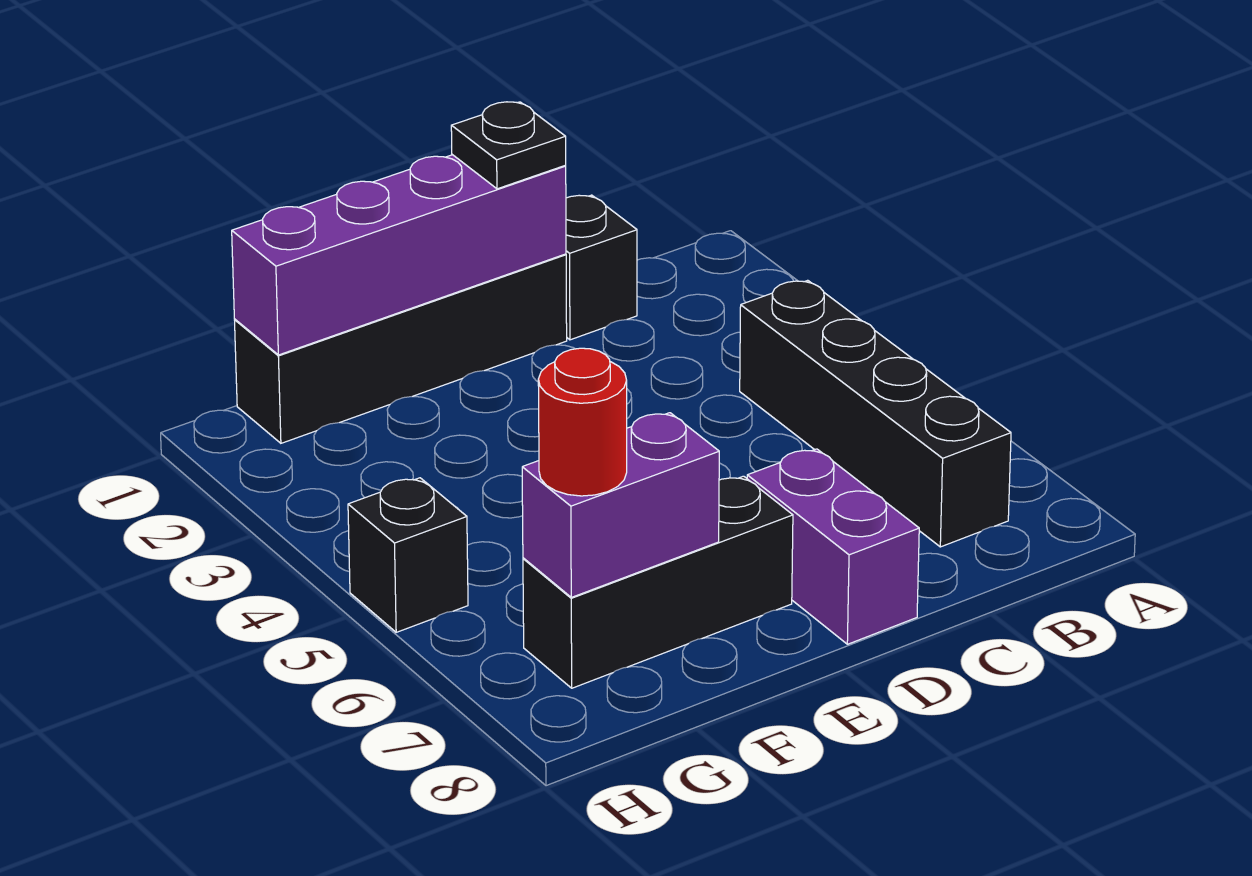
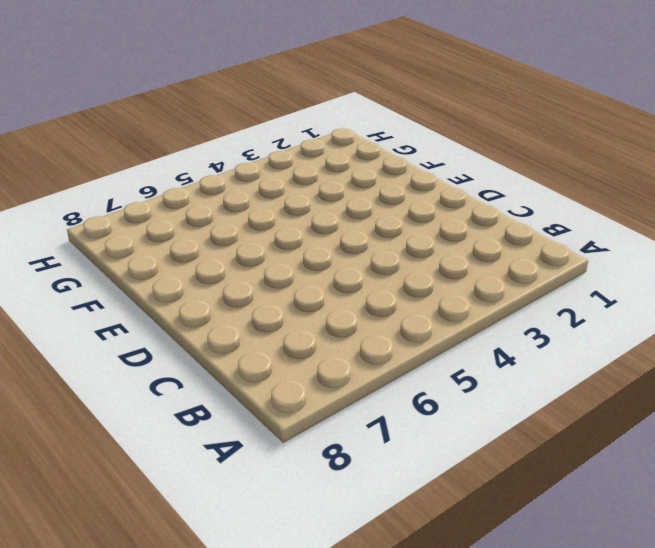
none -> black 1x4 brick [740,280,1011,547]
none -> black 1x1 brick [566,195,637,340]

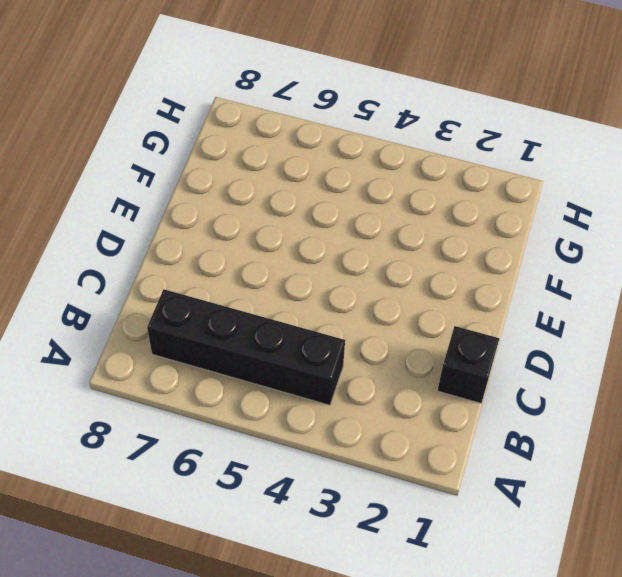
none -> black 1x4 brick [235,254,567,443]
none -> purple 1x2 brick [747,449,919,644]

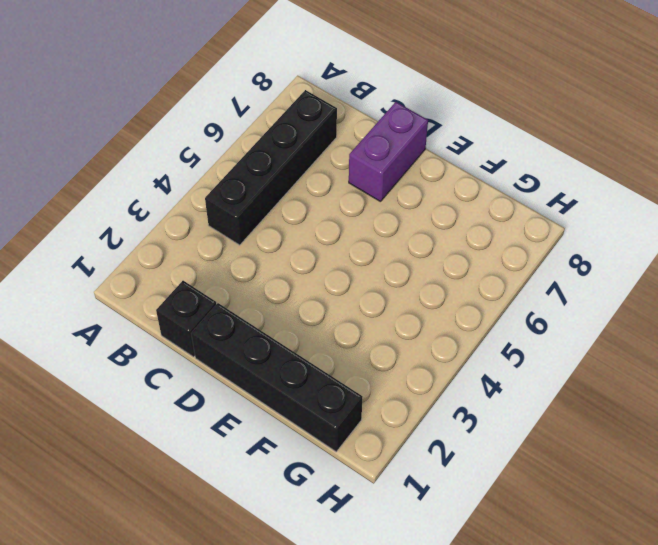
none -> black 1x3 brick [523,476,793,688]
none -> black 1x1 brick [348,478,468,632]

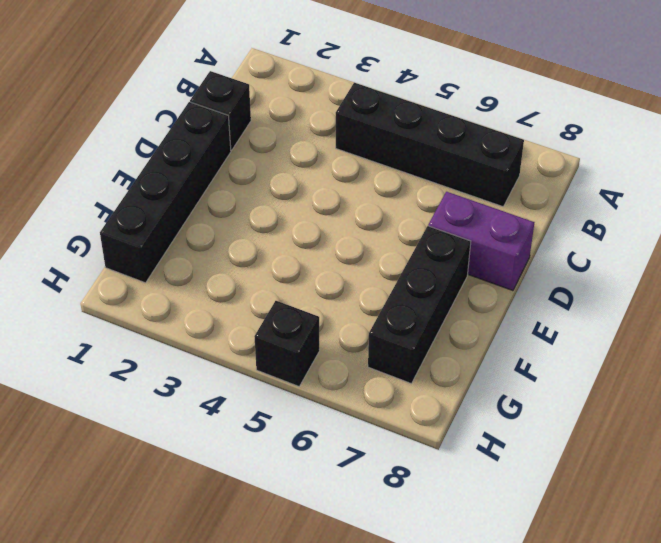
none -> purple 1x4 brick [232,155,566,355]
none -> purple 1x2 brick [522,413,719,597]

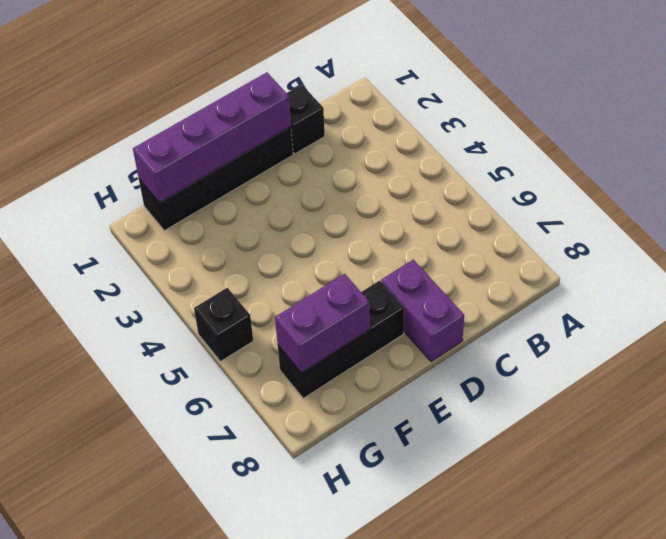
none -> black 1x4 brick [740,280,1011,547]
none -> black 1x1 plate [451,102,566,189]

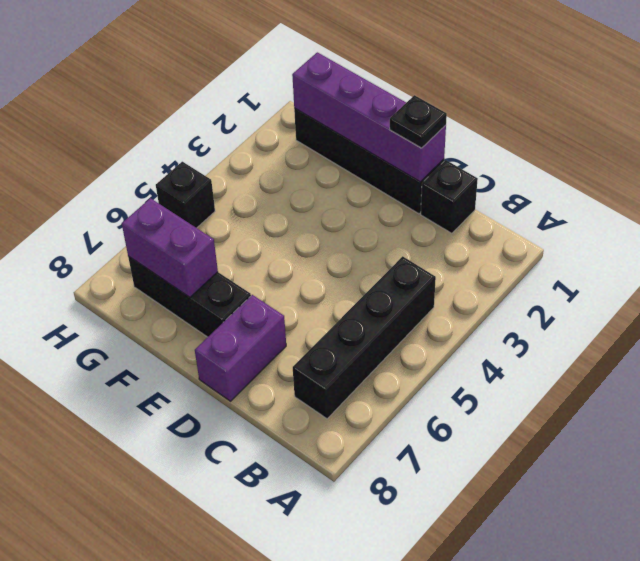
none -> red 1x1 round brick [538,348,627,496]

